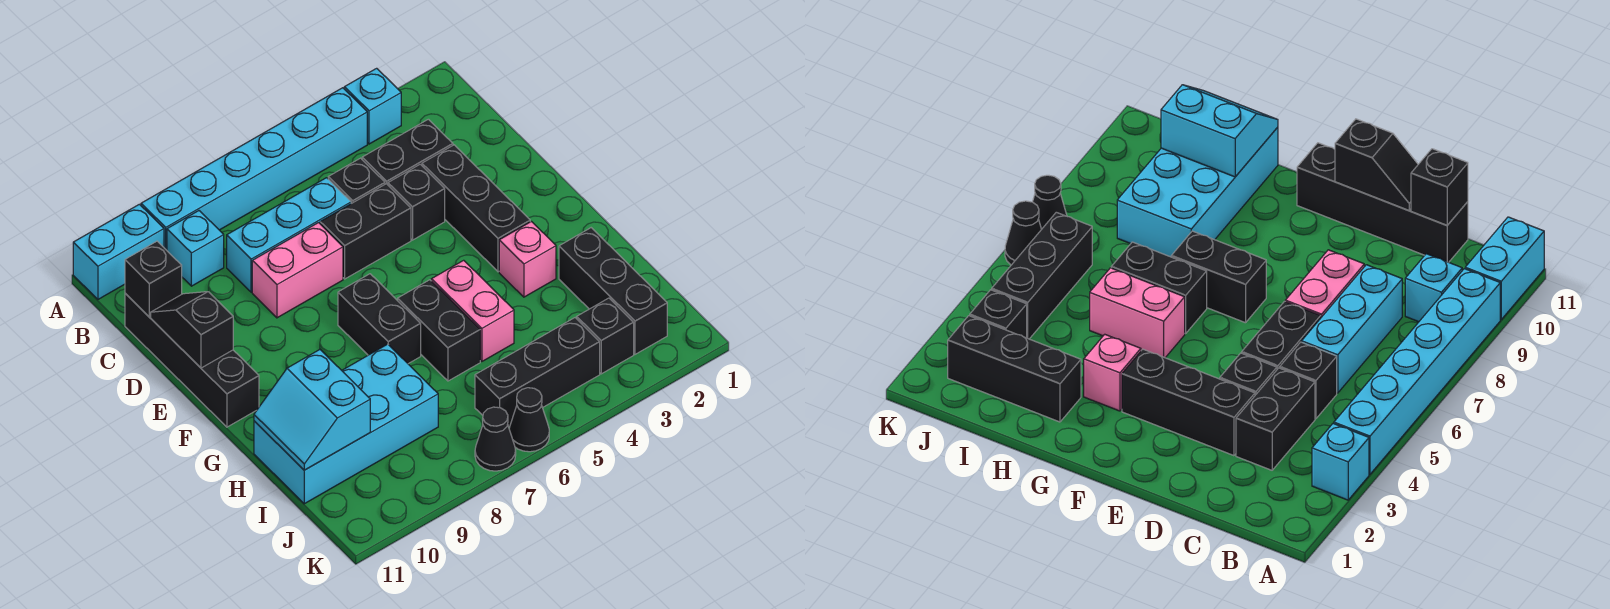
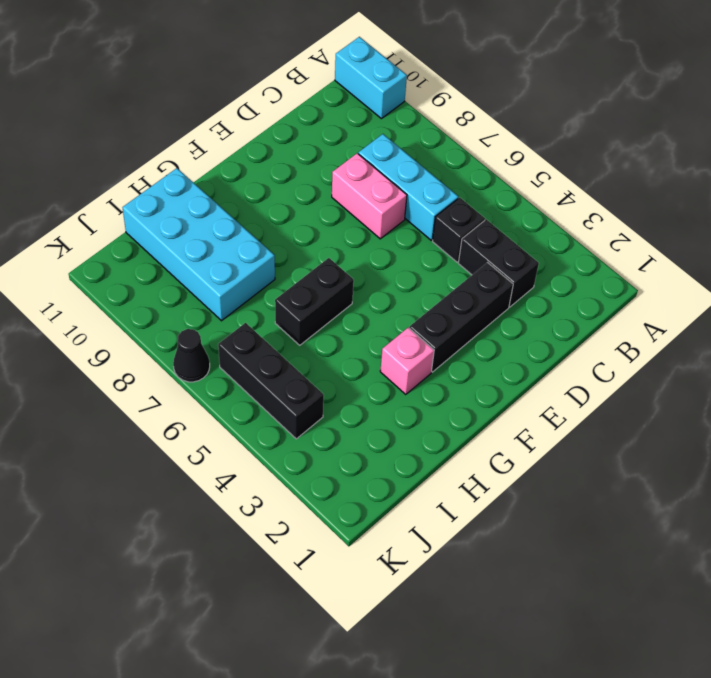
none -> cyan 1x1 brick [344,68,401,144]
none -> cyan 1x6 brick [141,88,367,250]
none -> cyan 1x1 brick [167,211,224,286]

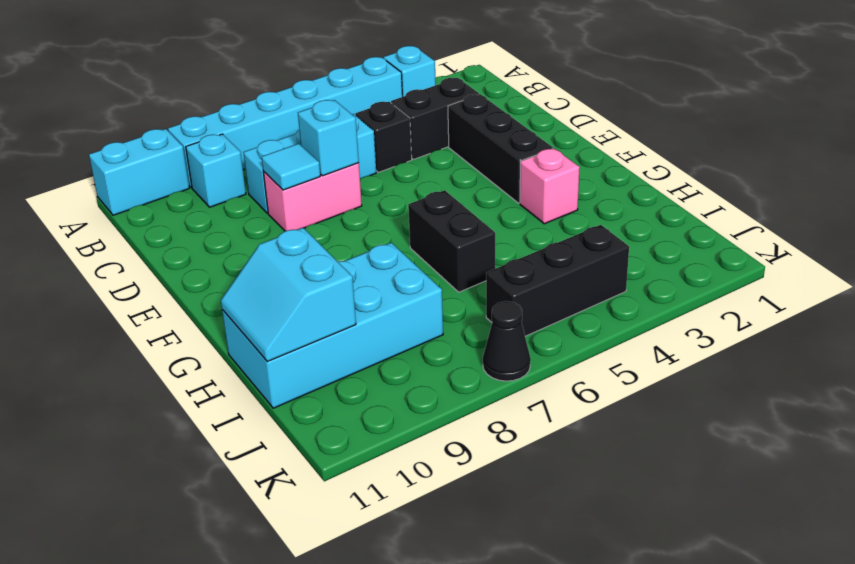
cyan 1x1 brick [298,100,359,176] -> none
cyan 1x1 tile [262,144,320,190] -> none
none -> black 1x4 brick [125,293,259,427]
none -> black 1x1 brick [388,164,445,240]
none -> black 1x2 brick [320,184,411,279]

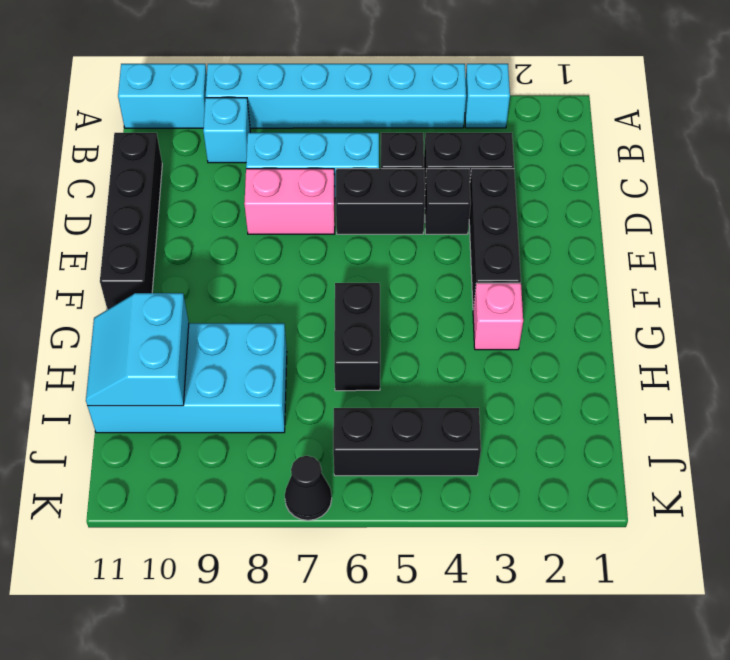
none -> black 1x2 brick [338,274,421,364]
none -> pink 1x2 brick [431,260,514,361]
none -> black 1x3 brick [559,228,667,354]

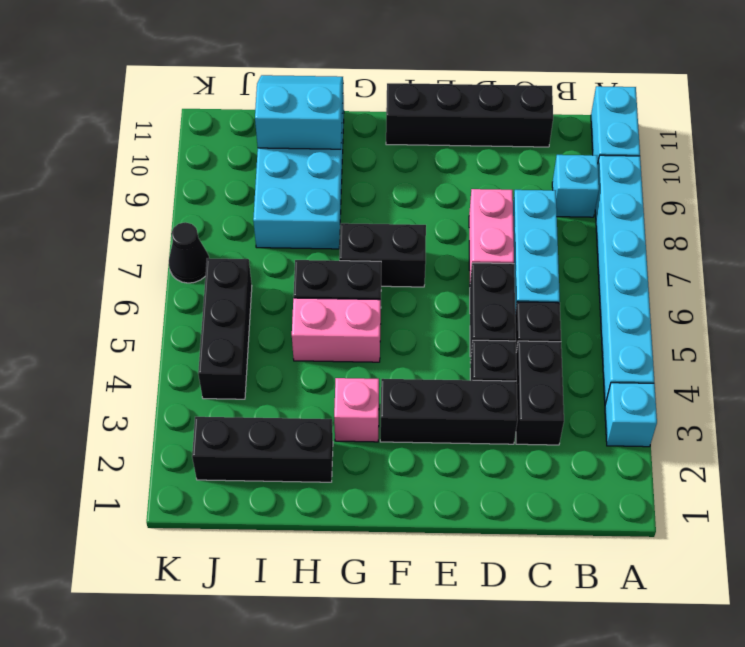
none -> black 1x1 brick [577,298,634,374]
none -> black 1x1 cone [509,388,549,452]
none -> black 1x1 brick [125,241,182,317]

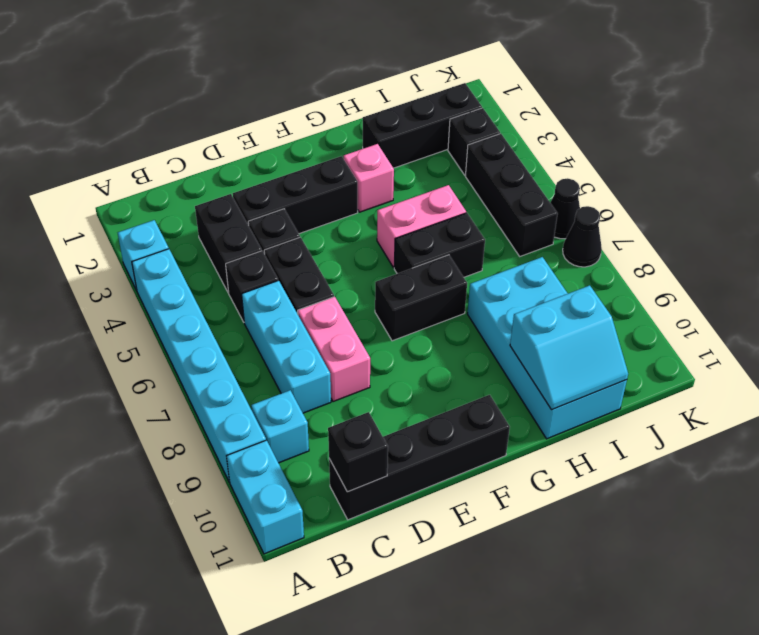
none -> black 1x2 slope [151,292,233,368]

